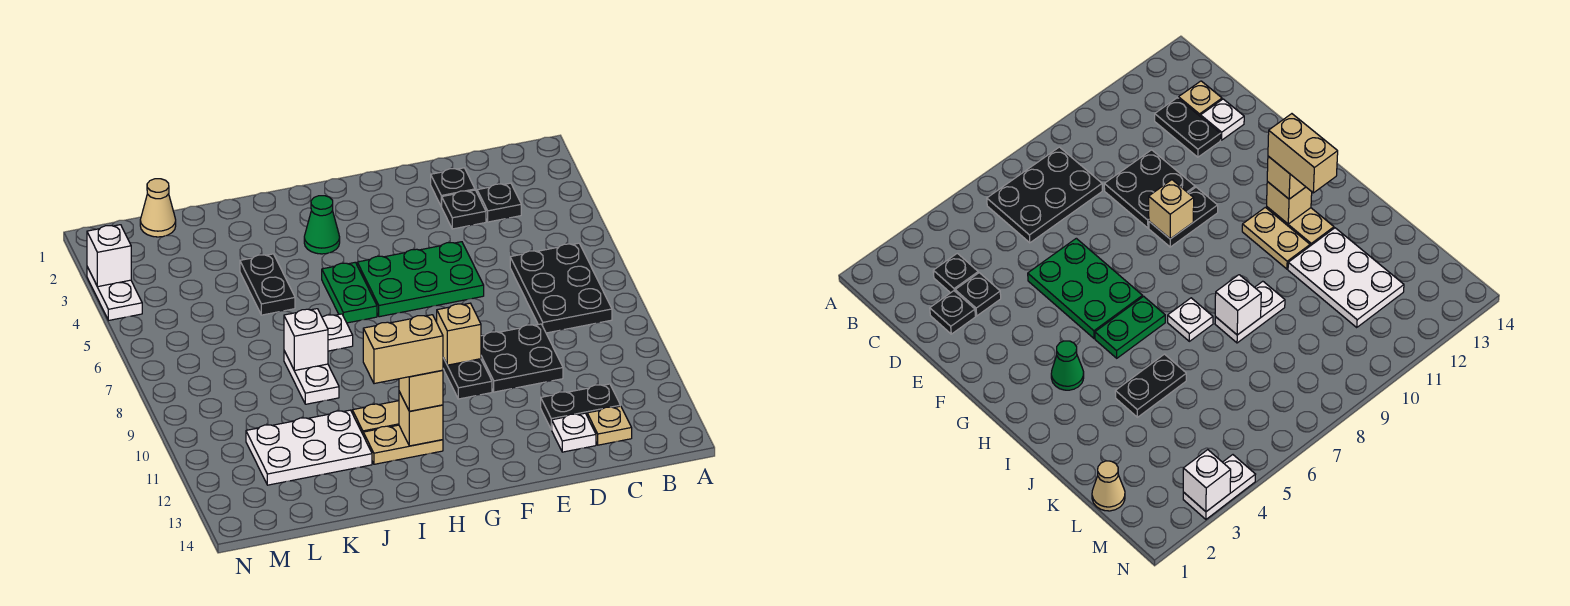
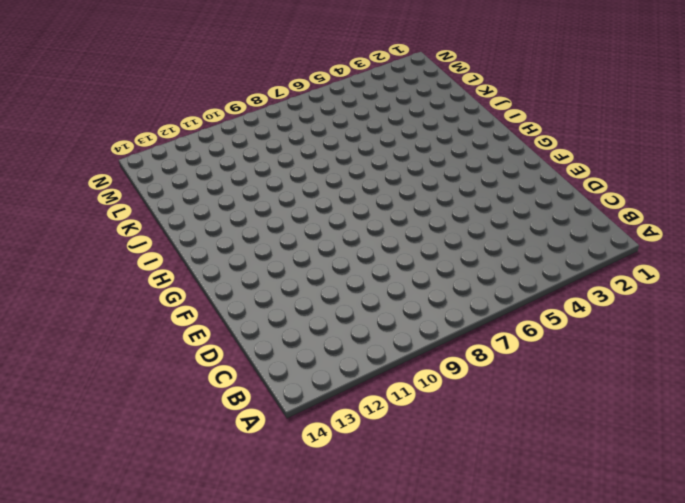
none -> black 2x3 plate [510,243,612,333]
none -> black 1x1 plate [477,183,521,222]
none -> black 1x2 plate [541,384,620,430]

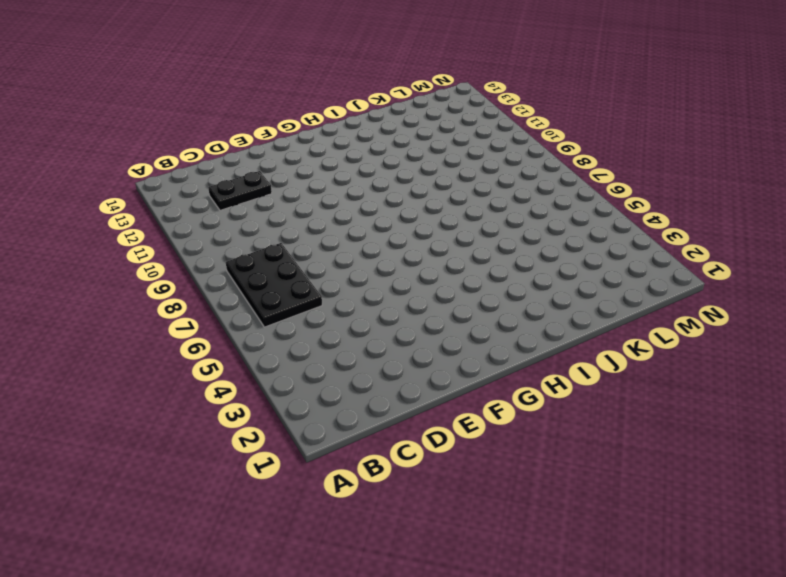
none -> black 1x1 plate [477,183,521,222]
none -> tan 1x1 plate [587,406,632,445]
none -> black 1x1 plate [431,168,475,206]

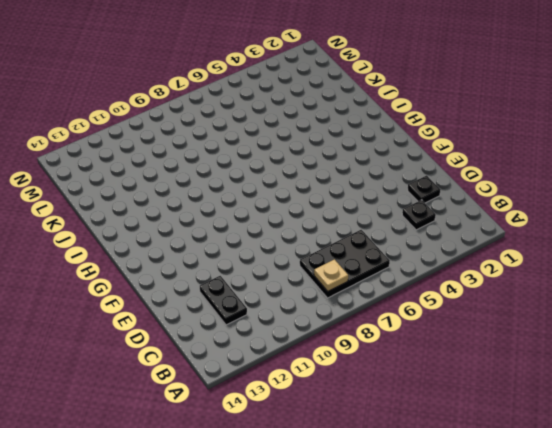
tan 1x1 plate [314,259,348,291] -> tan 1x1 plate moved to [587,406,632,445]
none -> black 1x1 plate [441,190,486,229]
none -> black 2x2 plate [481,324,563,392]
none -> white 1x1 plate [552,413,596,452]

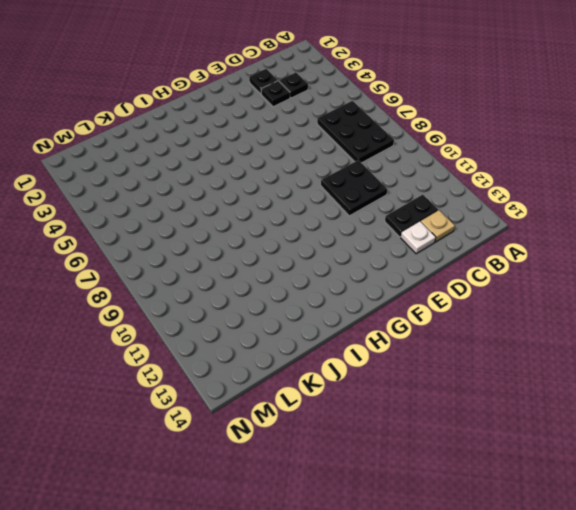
none -> green 2x3 plate [357,242,484,317]
none -> black 1x2 plate [443,358,492,399]
none -> green 1x1 cone [304,196,340,254]

